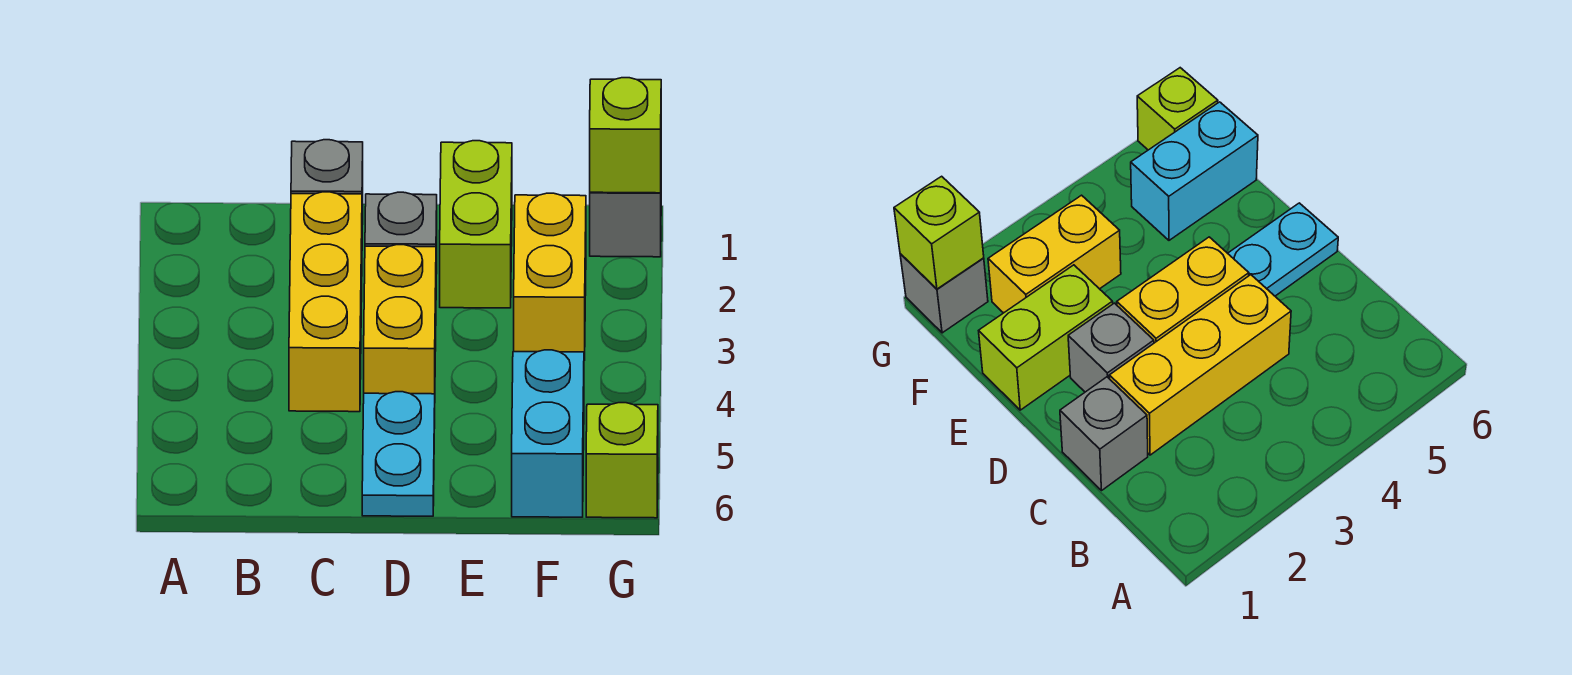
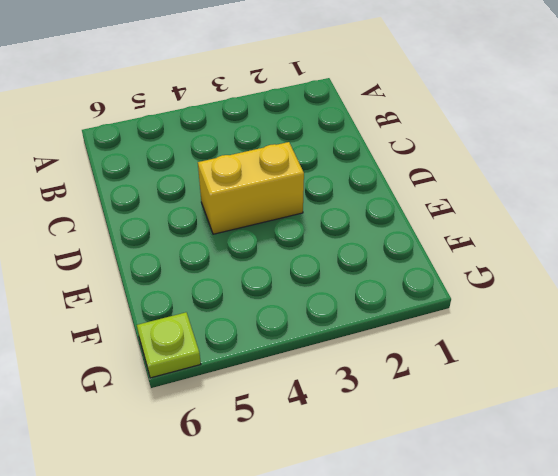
lime 1x1 plate [137,312,201,378] -> lime 1x1 brick [586,403,658,518]
none -> grey 1x1 brick [291,140,363,225]
none -> yellow 1x3 brick [289,192,362,412]

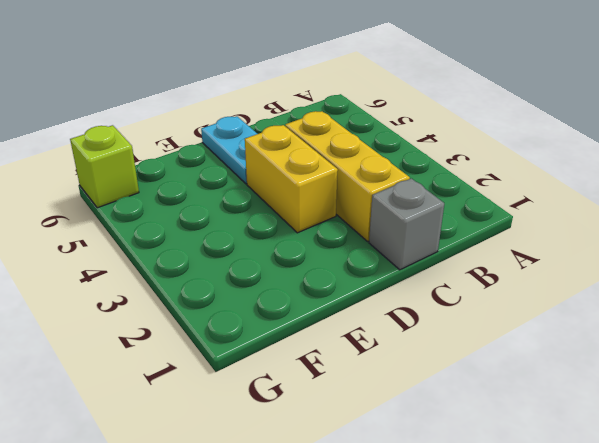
none -> grey 1x1 brick [365,192,437,274]
none -> lime 1x2 brick [440,141,512,308]

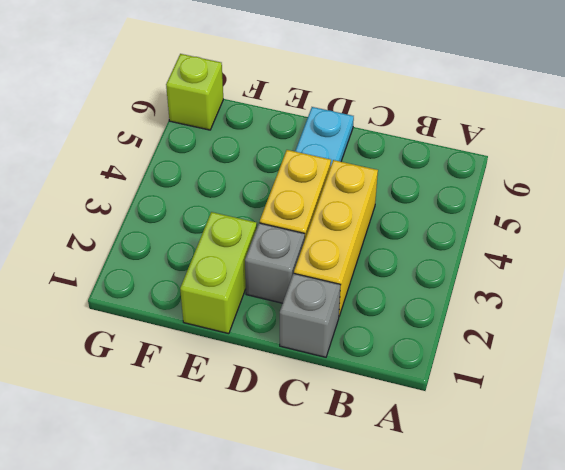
none -> yellow 1x2 brick [514,193,586,360]
none -> cyan 1x2 brick [512,350,584,517]

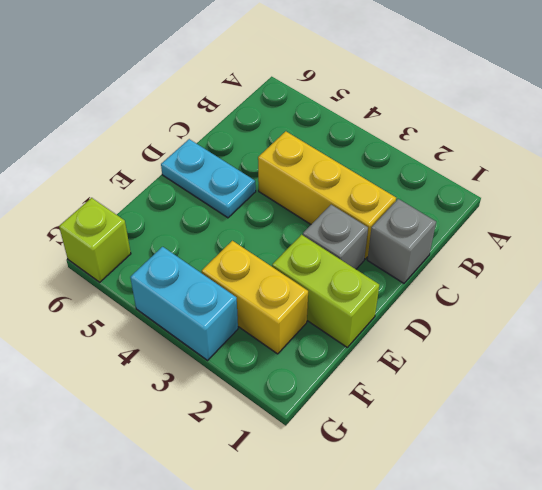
cyan 1x2 brick [130,247,238,360] -> cyan 1x2 brick moved to [512,350,584,517]
none -> yellow 1x2 brick [364,245,436,394]
none -> grey 1x1 brick [590,192,661,257]

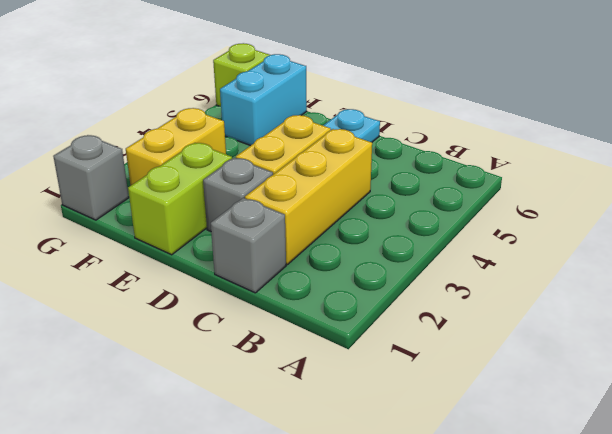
none -> lime 1x1 brick [590,78,661,193]

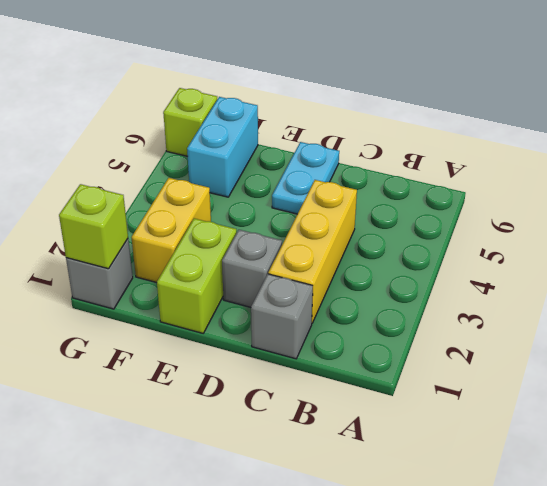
none -> yellow 1x2 brick [364,245,436,394]

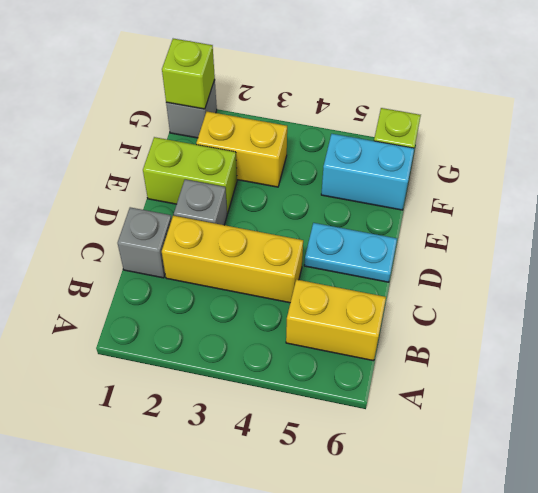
yellow 1x2 brick [286,279,386,361] -> yellow 1x2 brick moved to [364,245,436,394]

